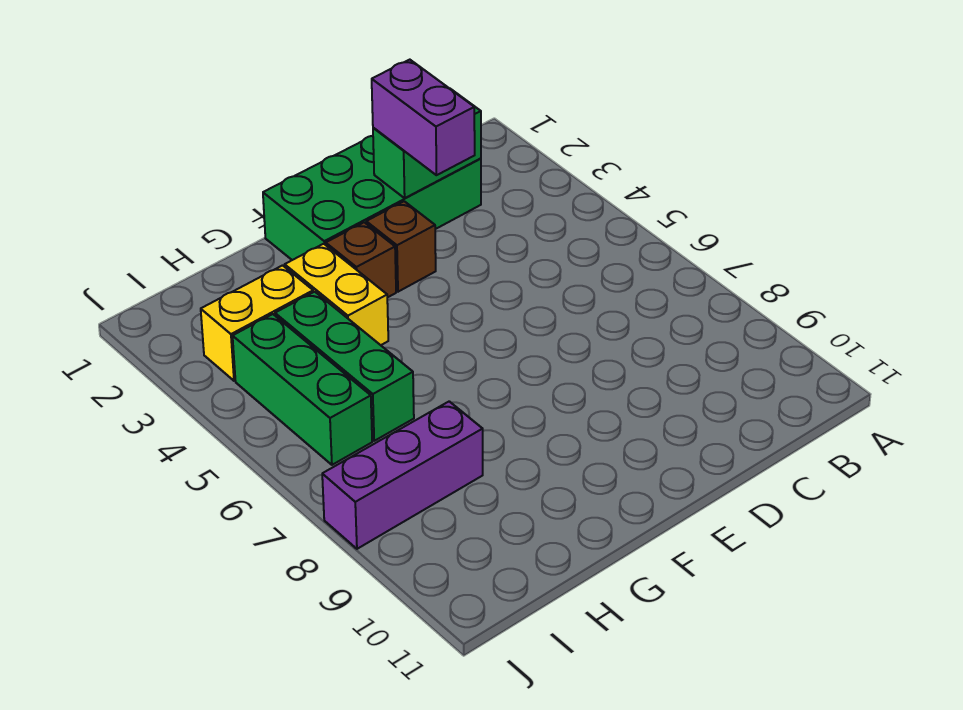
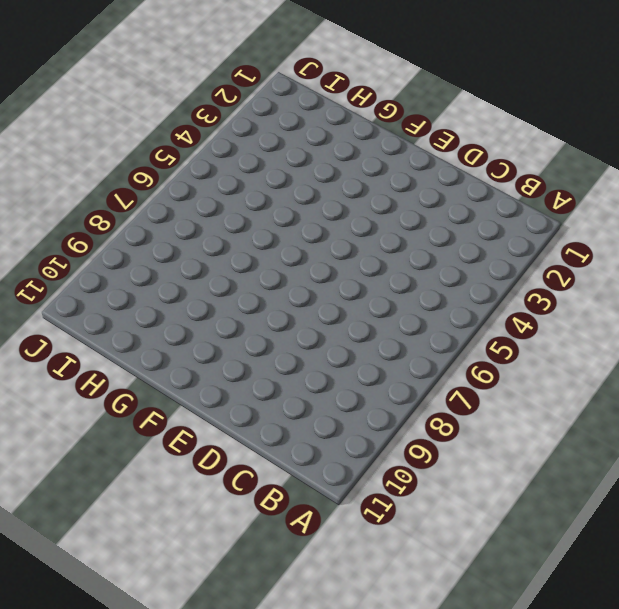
none -> green 2x4 brick [263,136,481,260]
none -> brown 1x1 brick [366,201,436,292]

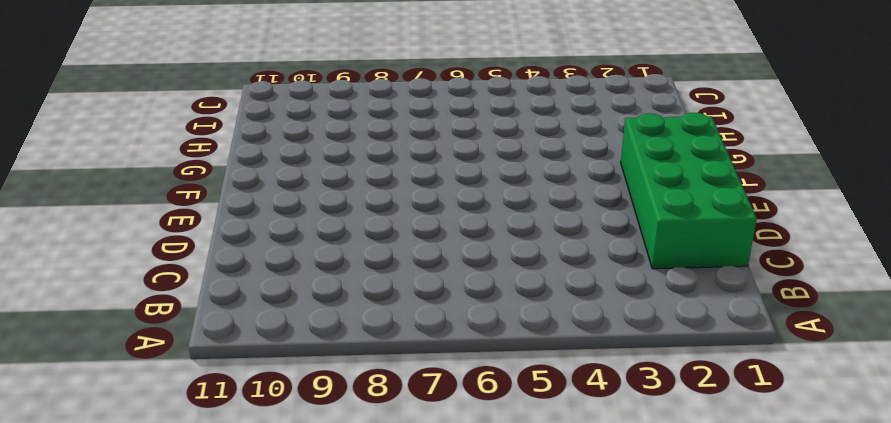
none -> brown 1x1 brick [366,201,436,292]
none -> brown 1x1 brick [326,222,396,298]

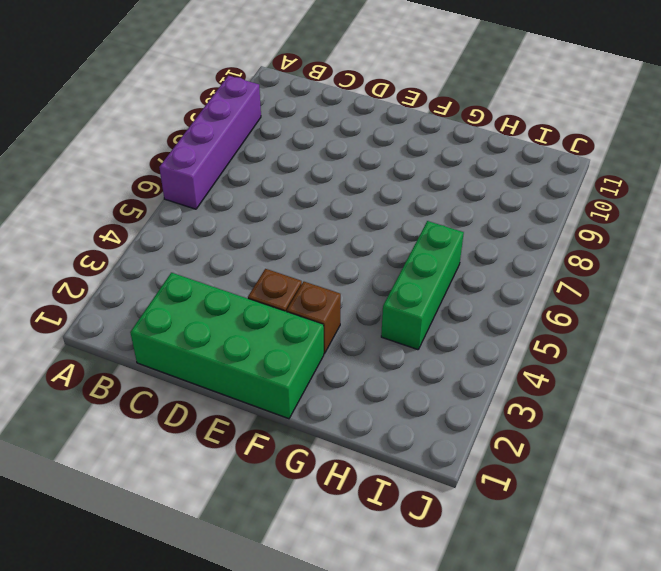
purple 1x4 brick [159,76,261,209] -> none
none -> yellow 1x2 brick [285,244,388,345]
none -> yellow 1x2 brick [201,265,313,381]

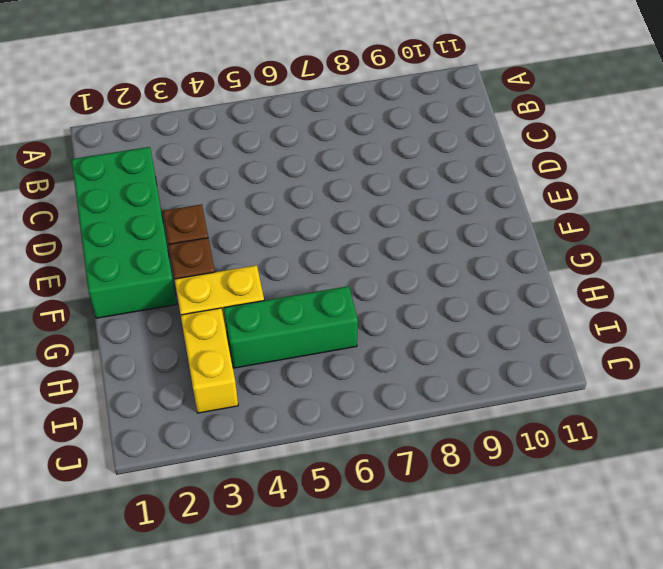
none -> purple 1x3 brick [322,401,483,549]
none -> green 1x3 brick [233,314,372,465]

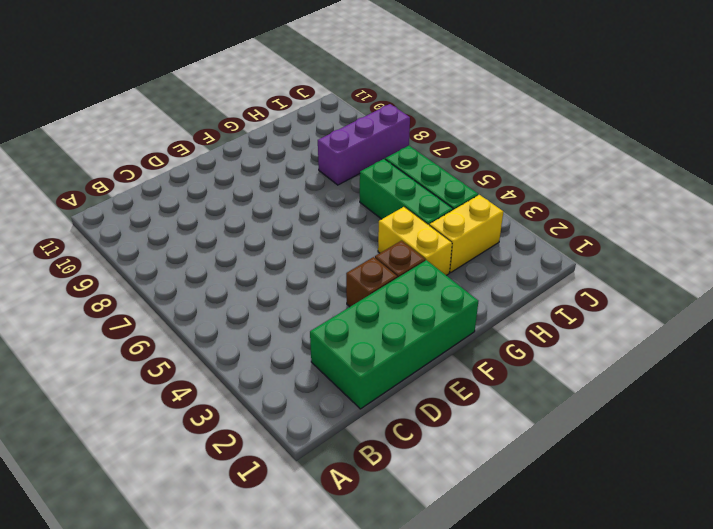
none -> green 1x2 brick [373,89,481,198]
none -> purple 1x2 brick [372,60,475,175]

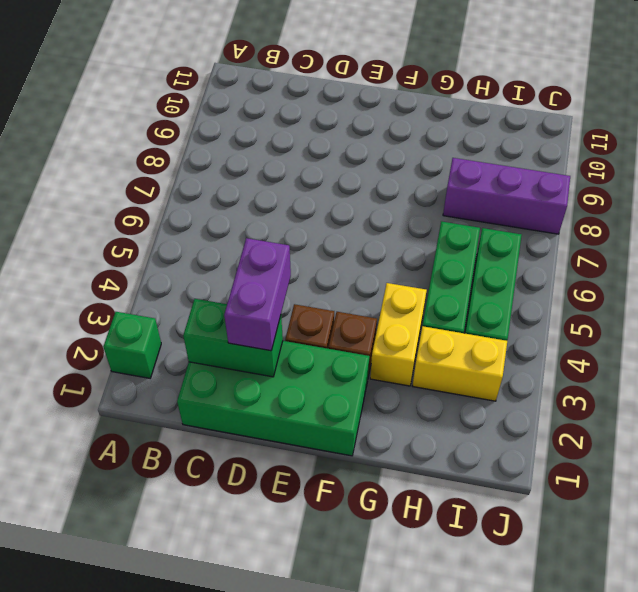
green 1x1 brick [103,312,161,378] -> none

